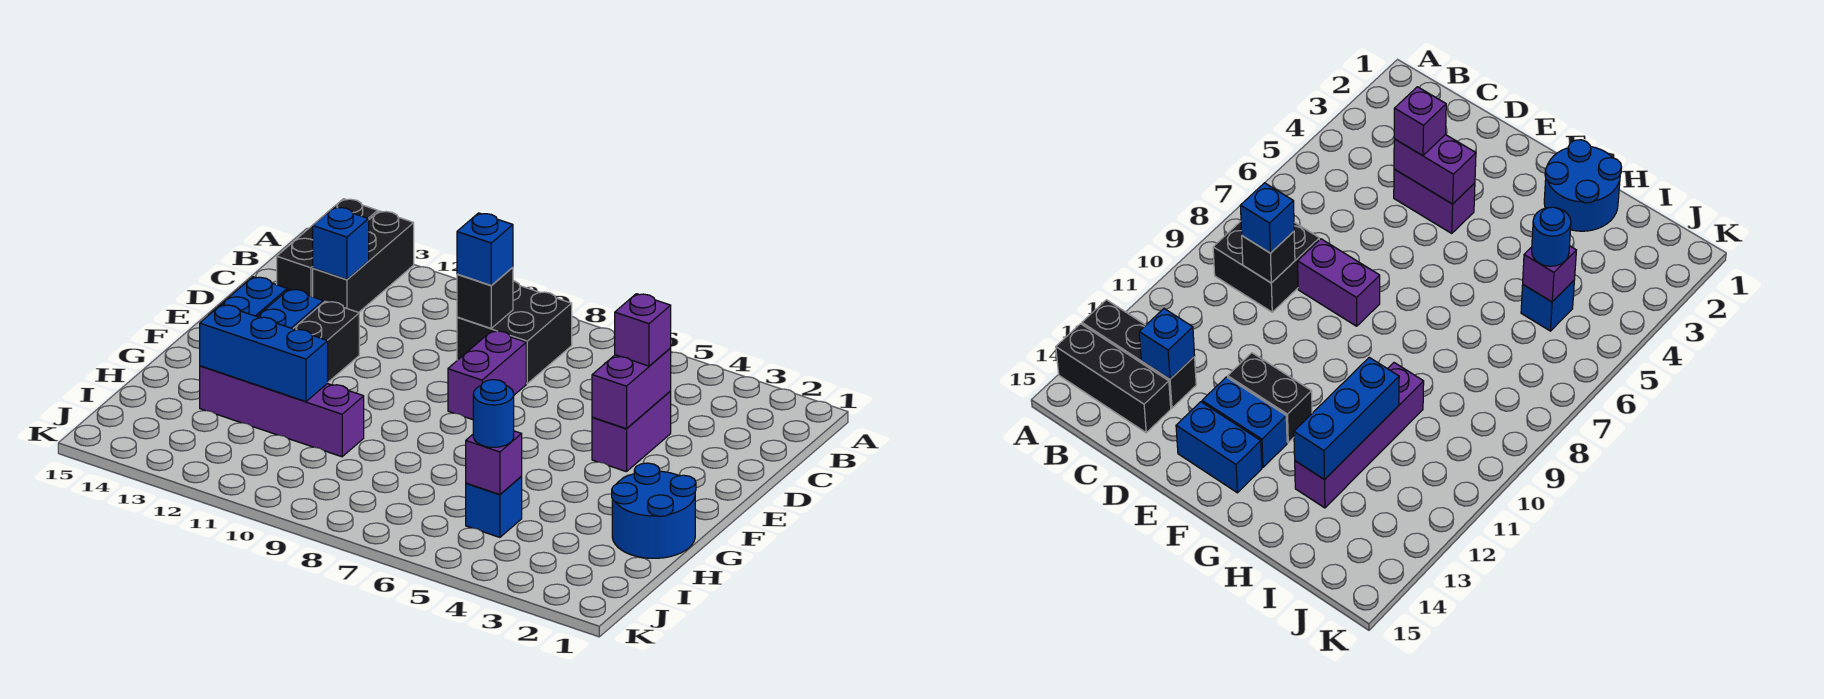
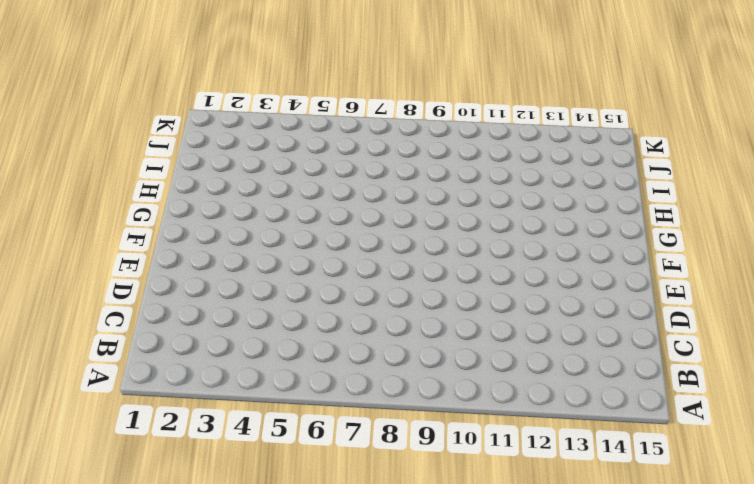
none -> black 1x3 brick [313,211,414,312]
none -> black 1x3 brick [277,199,378,297]
none -> black 2x2 brick [457,281,572,383]

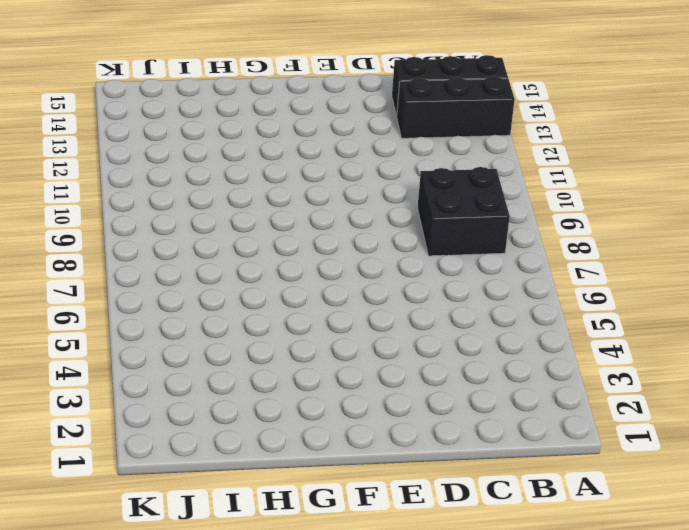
none -> purple 1x2 brick [592,391,671,472]
none -> purple 1x2 brick [448,331,526,420]
none -> black 1x2 brick [293,301,359,382]

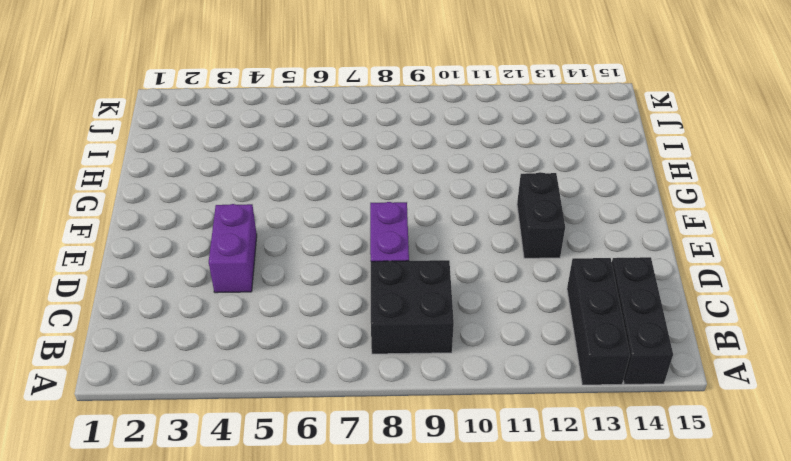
none -> blue 1x2 brick [257,289,323,329]
none -> blue 1x2 brick [209,277,287,316]
none -> blue 2x2 round brick [612,463,696,558]

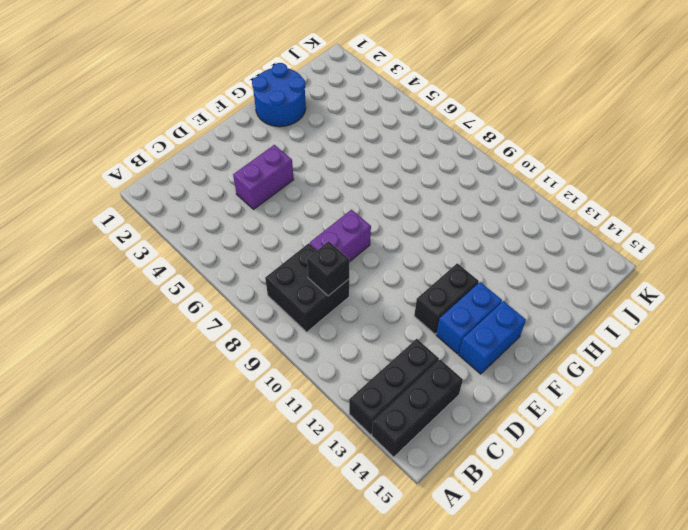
none -> purple 1x4 brick [200,366,364,457]
none -> blue 1x1 brick [466,477,522,537]
none -> blue 1x1 brick [313,207,369,280]

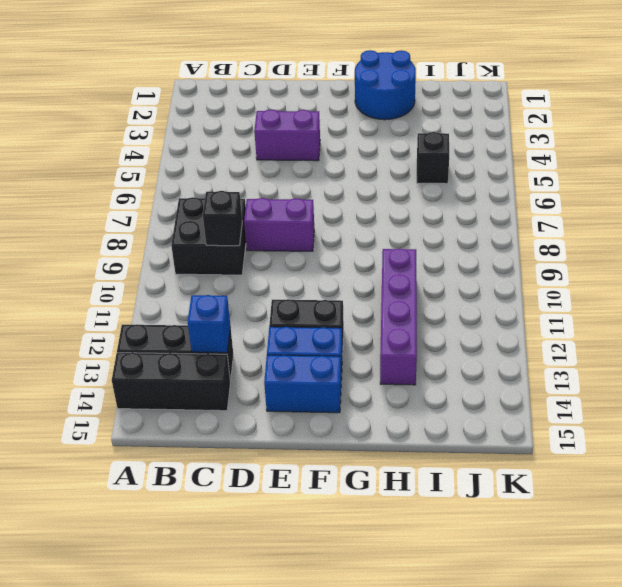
black 1x1 brick [417,132,449,184] -> blue 1x1 brick [466,477,522,537]
none -> purple 1x2 brick [592,348,671,429]
none -> blue 1x3 brick [200,305,328,402]
none -> purple 1x1 brick [466,431,522,494]

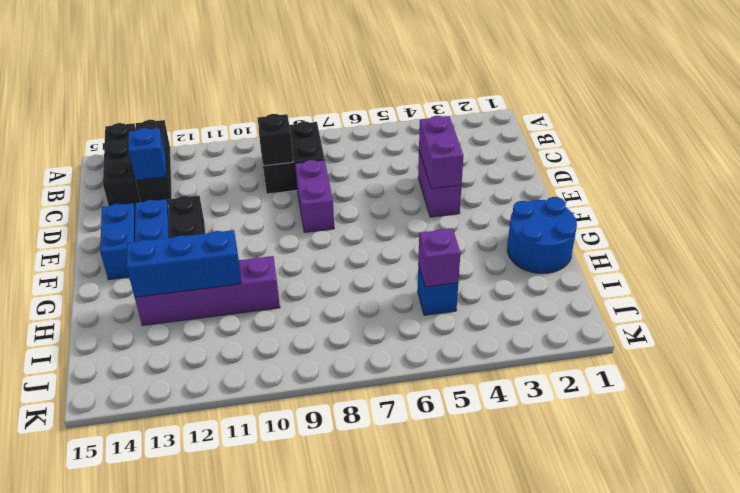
none -> blue 1x1 brick [457,213,513,285]
none -> purple 1x1 brick [615,294,671,366]
none -> blue 1x1 round brick [473,380,514,447]

